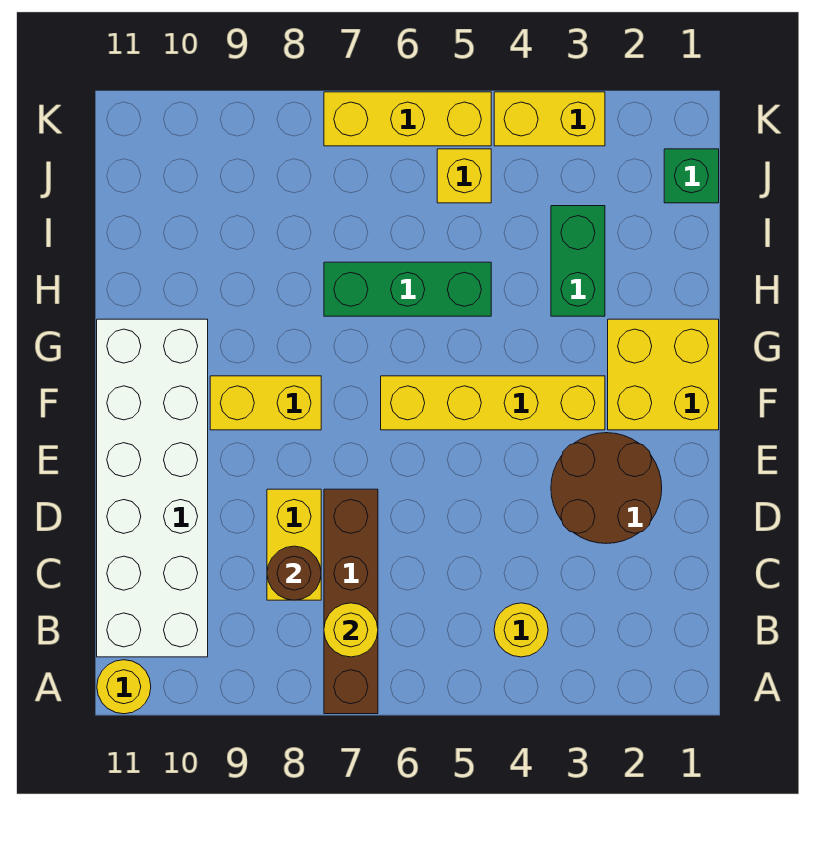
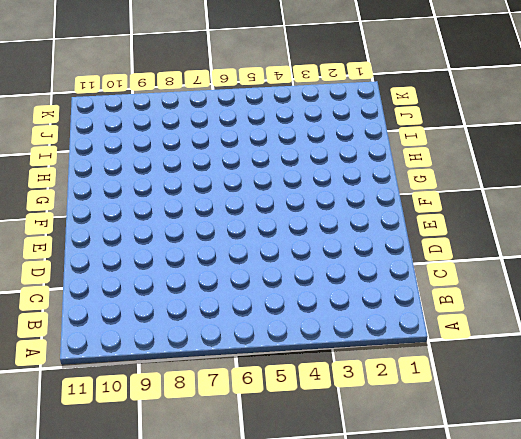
none -> brown 1x4 brick [324,489,378,714]
none -> yellow 1x1 round brick [97,660,151,714]
none -> yellow 1x1 round brick [494,603,548,657]

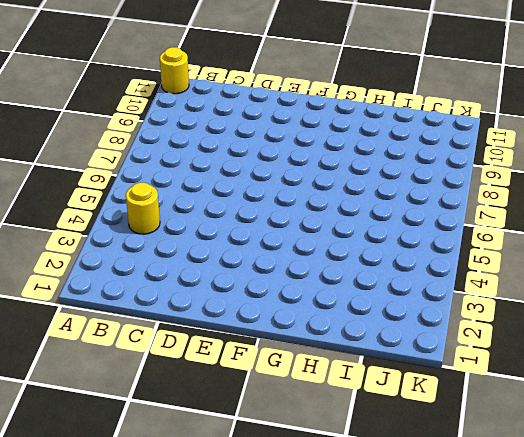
none -> brown 1x4 brick [324,489,378,714]
none -> white 2x6 brick [97,319,208,657]
none -> yellow 1x2 brick [267,489,321,600]

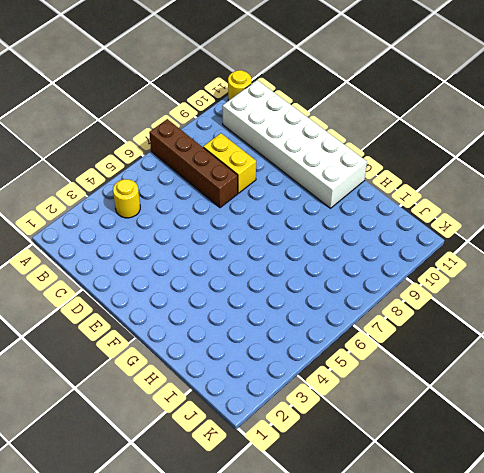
none -> brown 2x2 round brick [551,433,662,544]
none -> yellow 2x2 brick [608,319,719,430]
none -> yellow 1x4 brick [381,376,605,430]

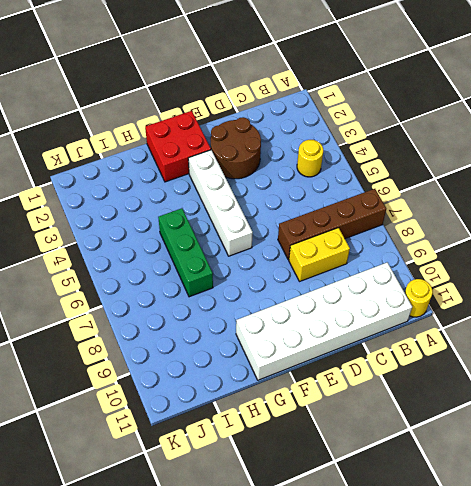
red 2x2 brick [145,111,211,182] -> yellow 2x2 brick [608,319,719,430]
white 1x4 brick [188,150,253,256] -> yellow 1x4 brick [381,376,605,430]
none -> yellow 1x2 brick [210,376,321,430]
none -> green 1x2 brick [551,206,605,316]
none -> green 1x1 brick [664,149,719,203]

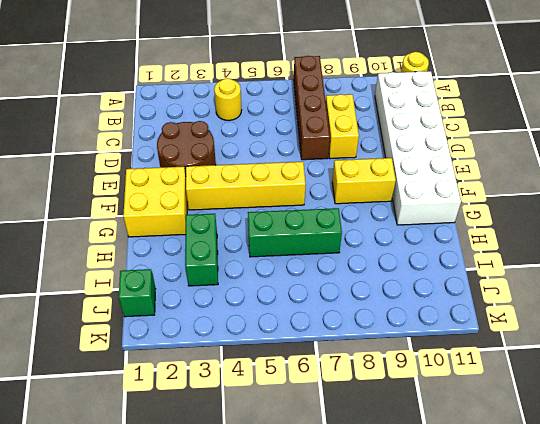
none -> yellow 1x1 brick [437,149,491,203]
none -> yellow 1x2 brick [494,92,605,146]
none -> yellow 1x3 brick [324,92,491,146]

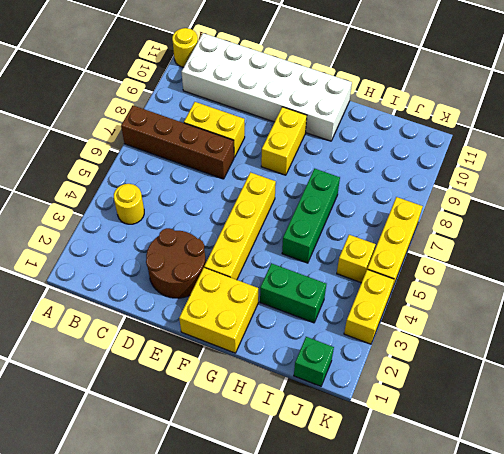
none -> yellow 1x1 round brick [324,603,378,657]
none -> brown 1x1 round brick [267,546,321,600]

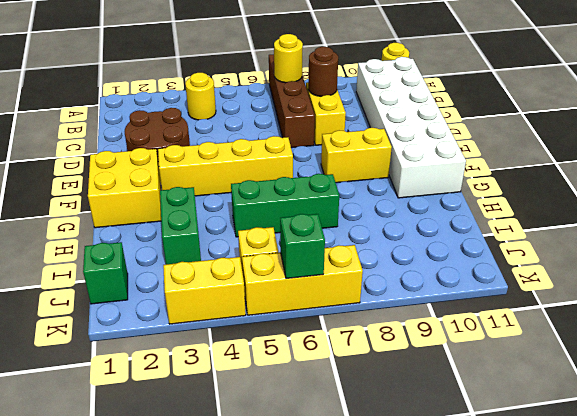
green 1x1 brick [280,214,325,279] -> none

